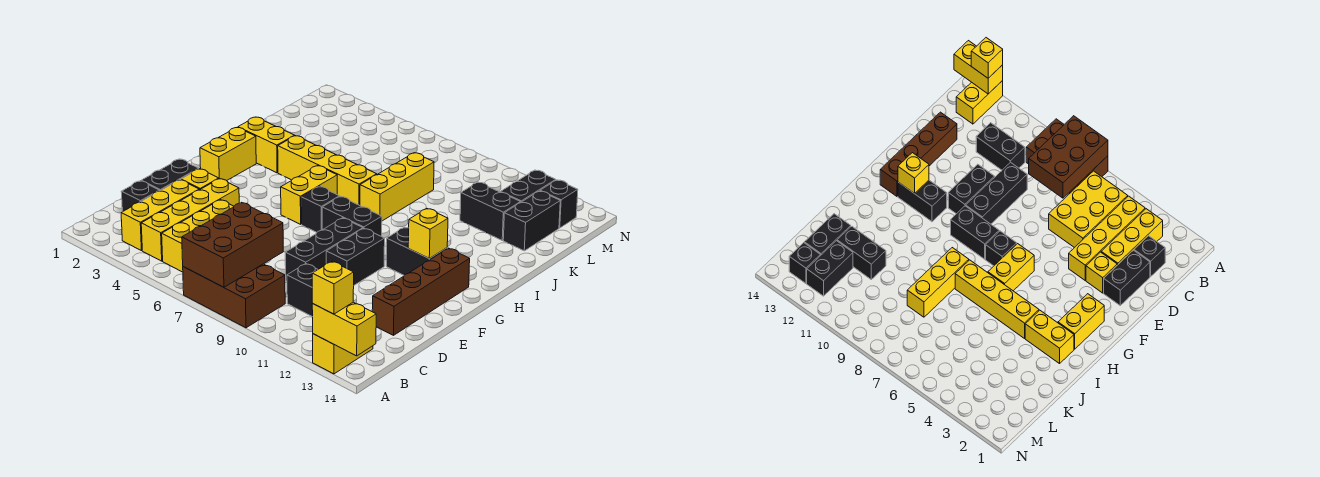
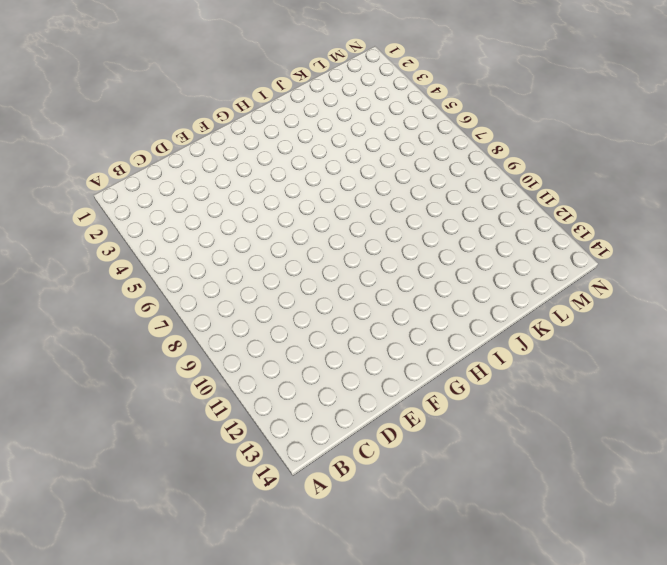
none -> brown 2x3 brick [183,264,285,328]
none -> yellow 1x2 brick [313,334,373,374]
none -> yellow 1x3 brick [121,180,199,251]

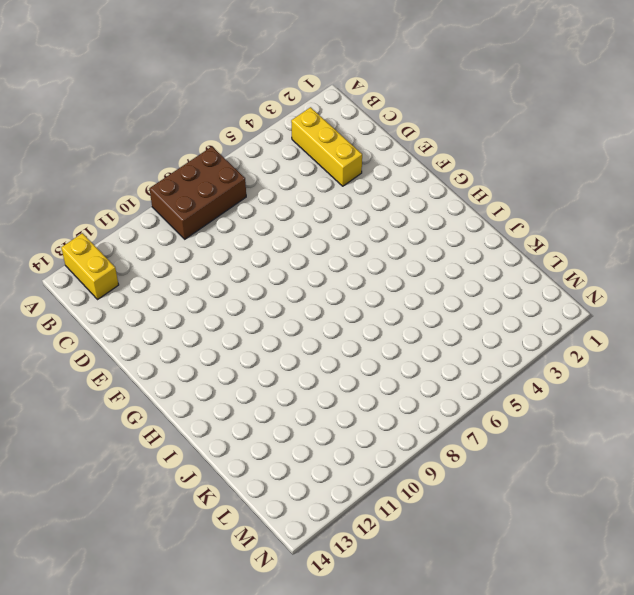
none -> yellow 1x4 brick [141,179,239,261]
none -> yellow 2x3 brick [162,200,234,272]
none -> black 1x1 brick [121,181,159,212]

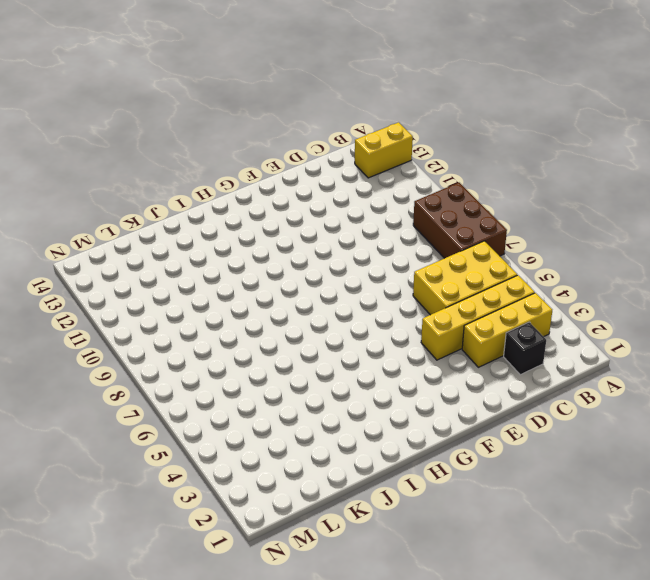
none -> black 1x2 brick [287,264,318,317]
none -> black 1x2 brick [141,159,199,191]
none -> black 1x3 brick [285,218,363,281]

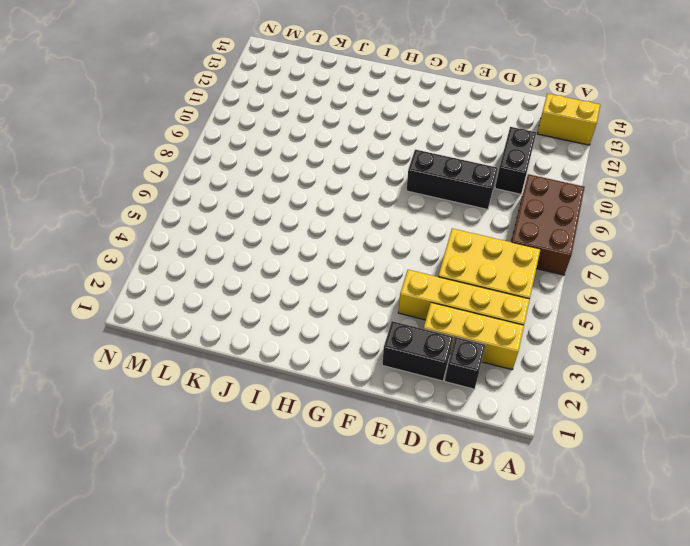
none -> brown 1x4 brick [372,248,470,335]
none -> yellow 1x1 brick [181,169,219,190]
none -> black 1x2 brick [326,228,385,285]

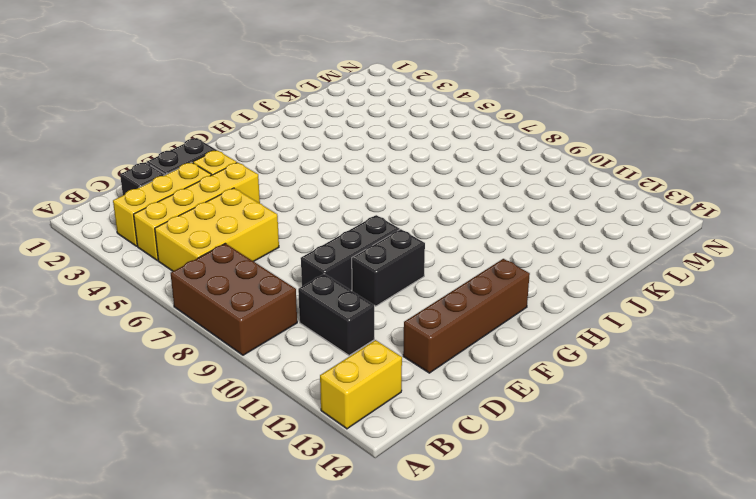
none -> yellow 1x2 brick [200,128,256,181]
none -> yellow 1x2 brick [281,166,337,224]
none -> black 1x1 brick [301,186,339,232]

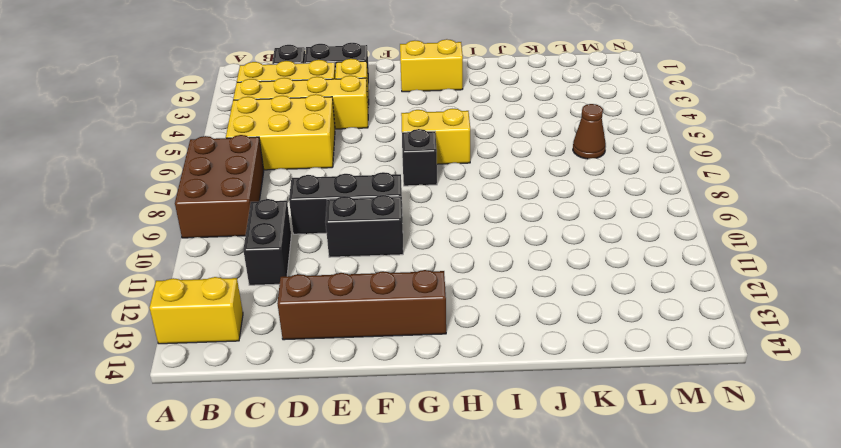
brown 1x1 cone [573,104,606,159] -> none
none -> black 1x2 brick [322,196,382,236]
none -> black 1x2 brick [386,227,447,275]
none -> yellow 1x2 brick [238,117,295,173]

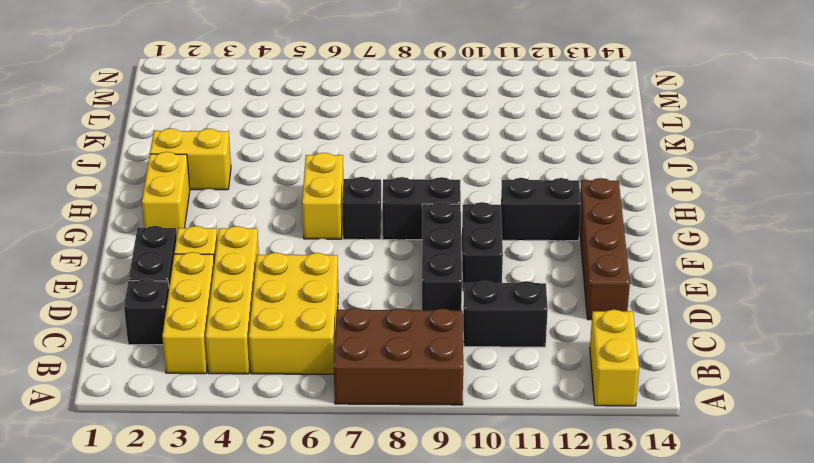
none -> yellow 1x4 brick [278,136,377,205]
none -> yellow 1x3 brick [360,153,434,221]
none -> black 1x2 brick [460,182,520,240]

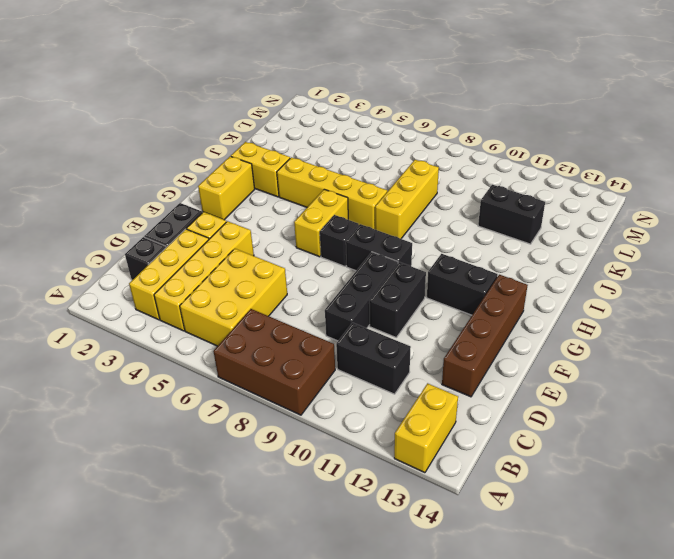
none -> black 1x2 brick [503,191,560,251]
none -> black 1x2 brick [500,170,556,203]
none -> black 1x1 brick [540,180,578,228]

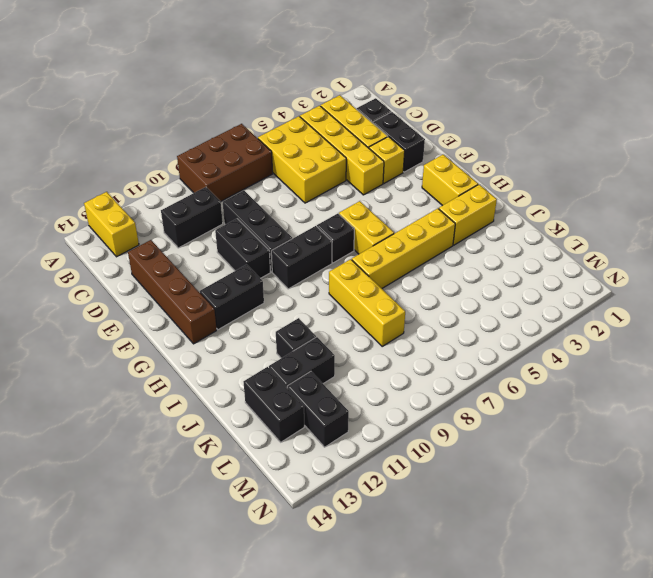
black 1x1 brick [276,318,316,358] -> black 1x1 brick moved to [540,180,578,228]
none -> brown 2x3 brick [182,202,283,287]
none -> yellow 1x2 brick [312,302,376,356]
none -> yellow 1x1 brick [408,208,448,259]

